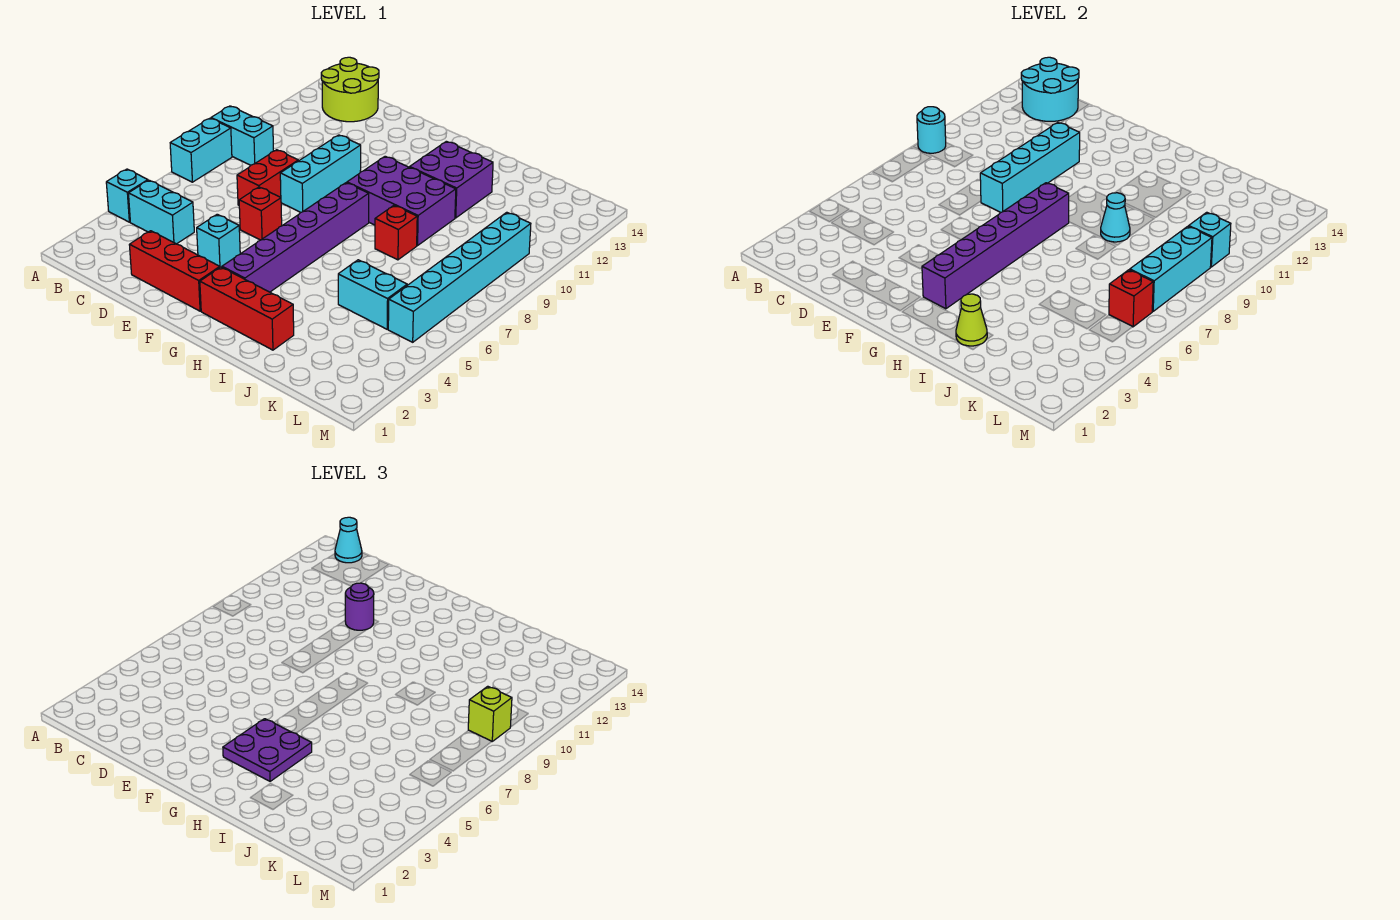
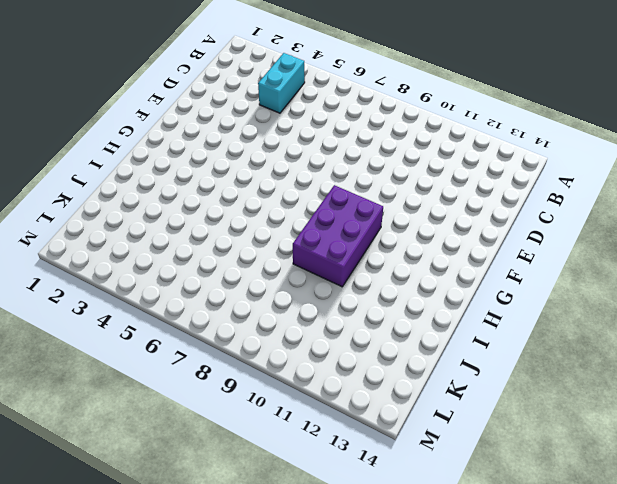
none -> cyan 1x1 brick [106,169,148,222]
none -> cyan 1x2 brick [170,118,232,182]
none -> cyan 1x2 brick [211,106,273,165]
none -> lime 2x2 round brick [321,57,379,122]

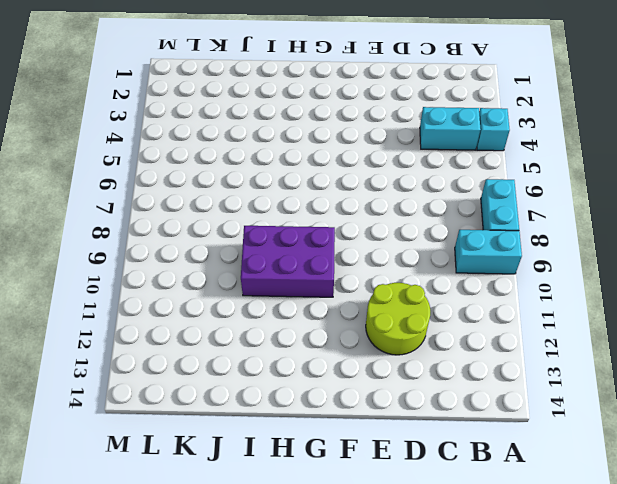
lime 2x2 round brick [366,283,430,355] -> lime 2x2 round brick moved to [321,57,379,122]
none -> red 1x3 brick [129,231,220,311]
none -> red 1x2 brick [237,150,298,205]
none -> cyan 1x1 brick [197,214,240,267]
none -> red 1x1 brick [239,187,282,240]

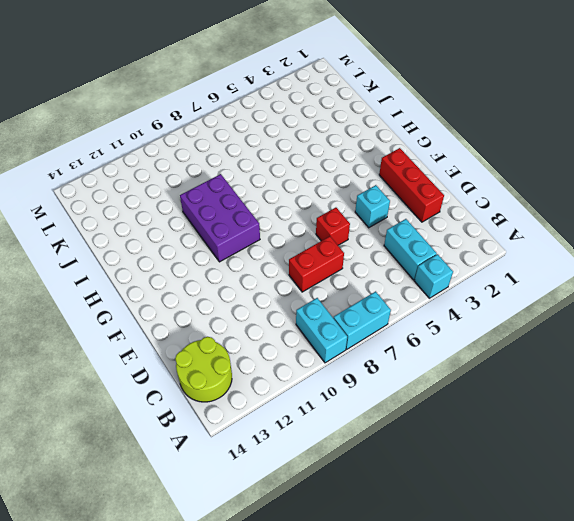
none -> cyan 1x3 brick [280,135,361,213]
none -> red 1x3 brick [200,267,294,350]
none -> purple 1x6 brick [222,183,369,292]
none -> purple 2x2 brick [410,141,493,218]

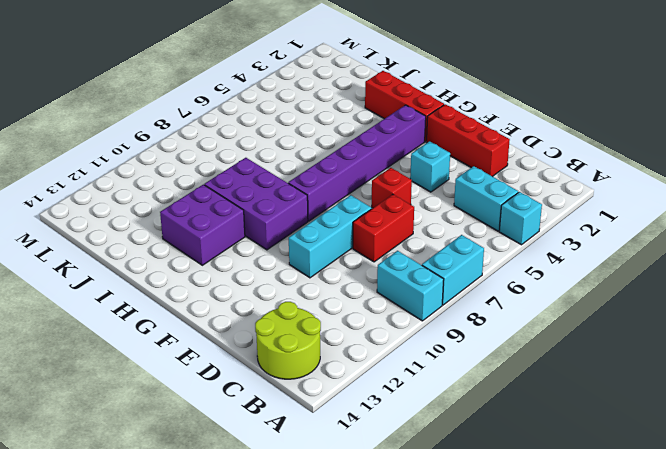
none -> red 1x1 brick [375,205,417,260]
none -> cyan 1x2 brick [338,260,407,329]
none -> cyan 1x6 brick [388,212,531,342]
none -> cyan 1x1 round brick [917,107,946,153]

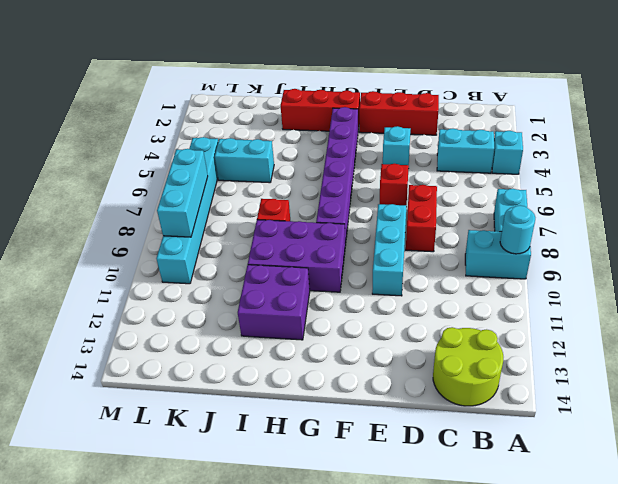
none -> cyan 2x2 round brick [1021,57,1079,121]
none -> cyan 1x4 brick [980,123,1080,213]
none -> purple 1x6 brick [922,183,1069,309]
none -> lime 1x1 cone [956,294,987,346]

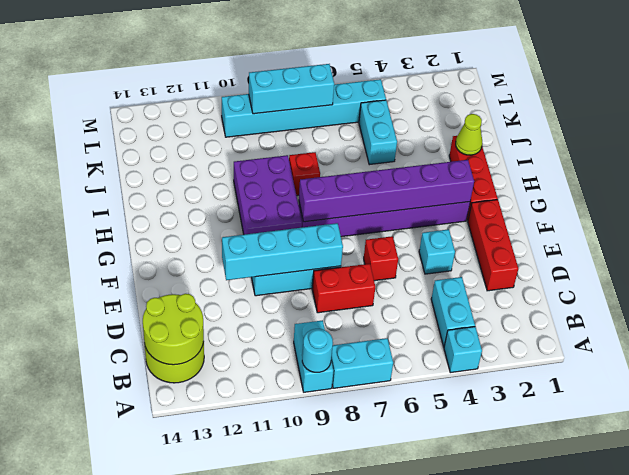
lime 2x2 round brick [143,294,204,365] -> cyan 2x2 round brick [1021,57,1079,121]
none -> purple 2x2 brick [410,141,493,218]
none -> cyan 1x1 cone [1101,193,1130,242]
none -> red 1x1 brick [1109,270,1153,327]
none -> cyan 1x1 brick [1189,212,1231,267]

